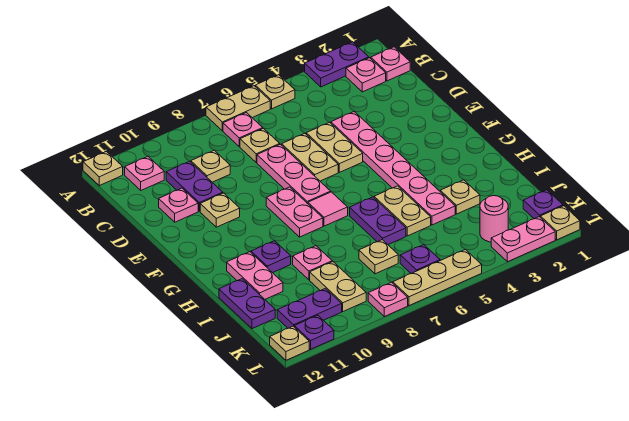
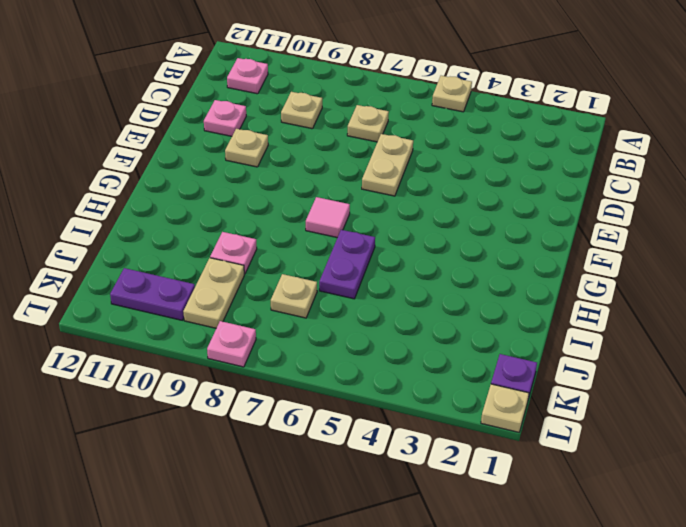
none -> purple 1x2 plate [305,42,369,87]
none -> tan 1x2 plate [206,86,270,131]
none -> tan 1x1 plate [83,152,123,186]
none -> pink 1x1 plate [371,47,410,81]

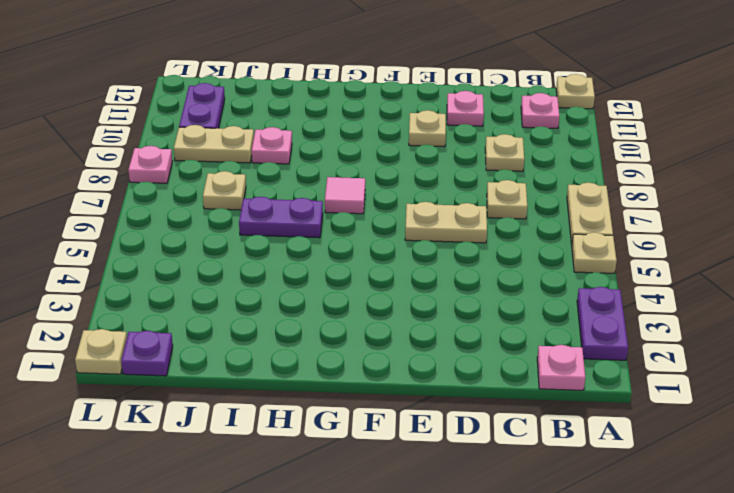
none -> pink 1x1 plate [346,58,386,92]
none -> pink 1x1 plate [223,113,263,147]
none -> purple 1x2 plate [166,161,223,211]
none -> pink 1x6 plate [331,112,455,225]

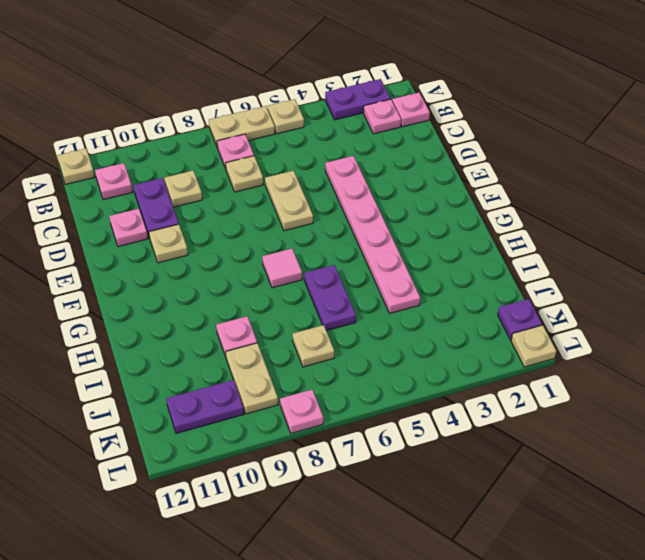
none -> tan 1x2 plate [306,122,363,172]
none -> pink 1x3 plate [257,144,331,204]
none -> pink 1x2 plate [266,187,323,237]
none -> tan 1x2 plate [374,186,431,236]

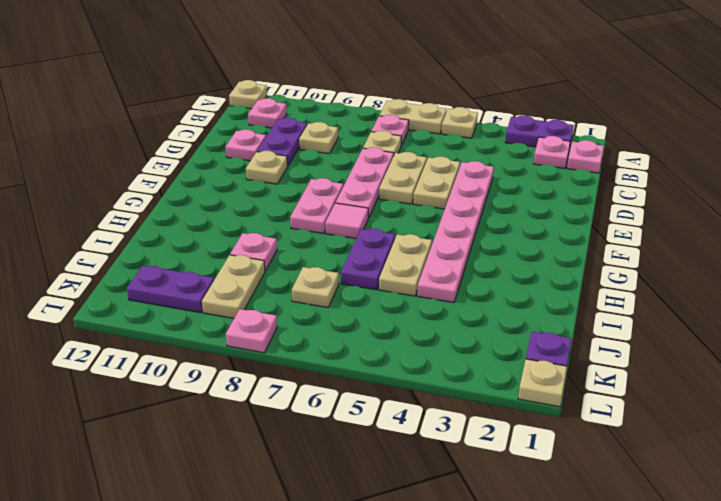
none -> purple 1x1 plate [251,241,291,273]
none -> pink 1x2 plate [227,252,283,299]
none -> tan 1x1 plate [440,180,480,214]
none -> purple 1x2 plate [219,279,275,329]

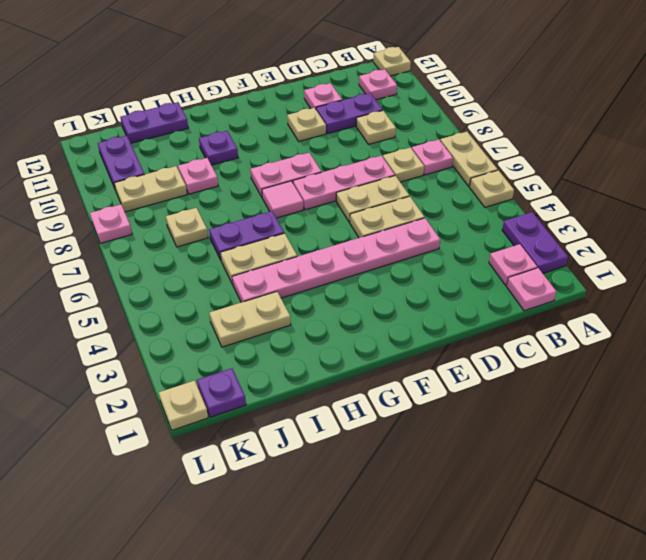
tan 1x2 plate [209,292,291,347] -> tan 1x1 plate [440,180,480,214]
none -> pink 1x2 plate [227,252,283,299]
none -> pink 1x1 round brick [480,196,508,242]
none -> purple 1x1 plate [400,245,440,274]
none -> pink 1x2 plate [491,217,555,262]

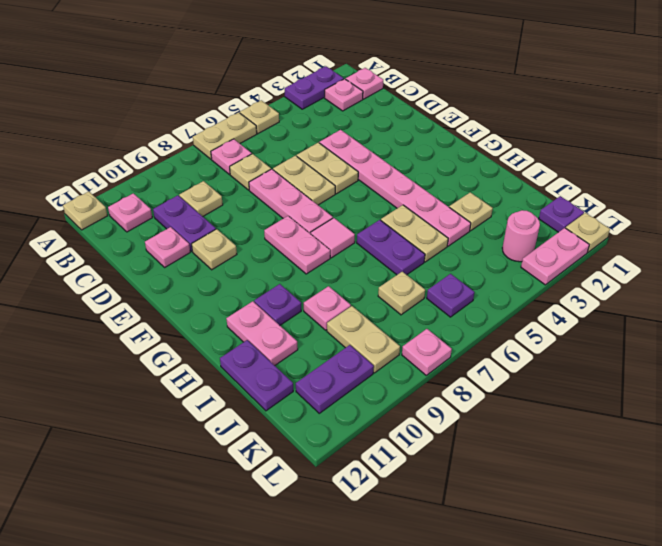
none -> tan 1x3 plate [393,249,482,306]
none -> purple 1x1 plate [294,315,334,349]
none -> tan 1x1 plate [270,326,309,360]

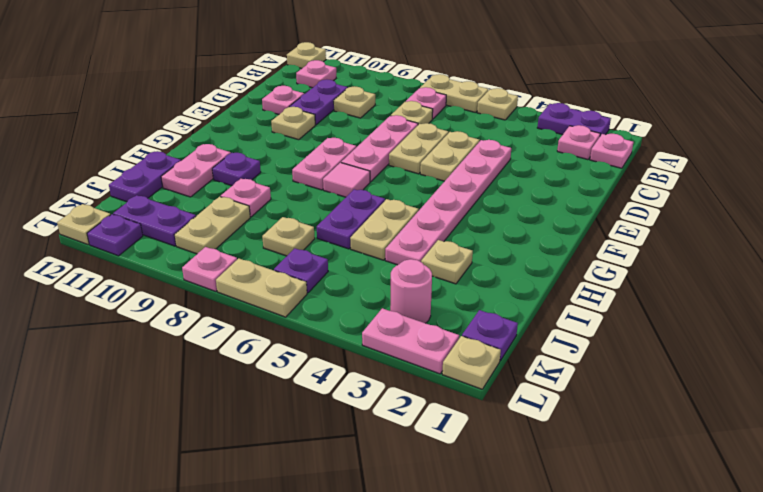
tan 1x2 plate [216,258,307,317] -> tan 1x3 plate [393,249,482,306]

